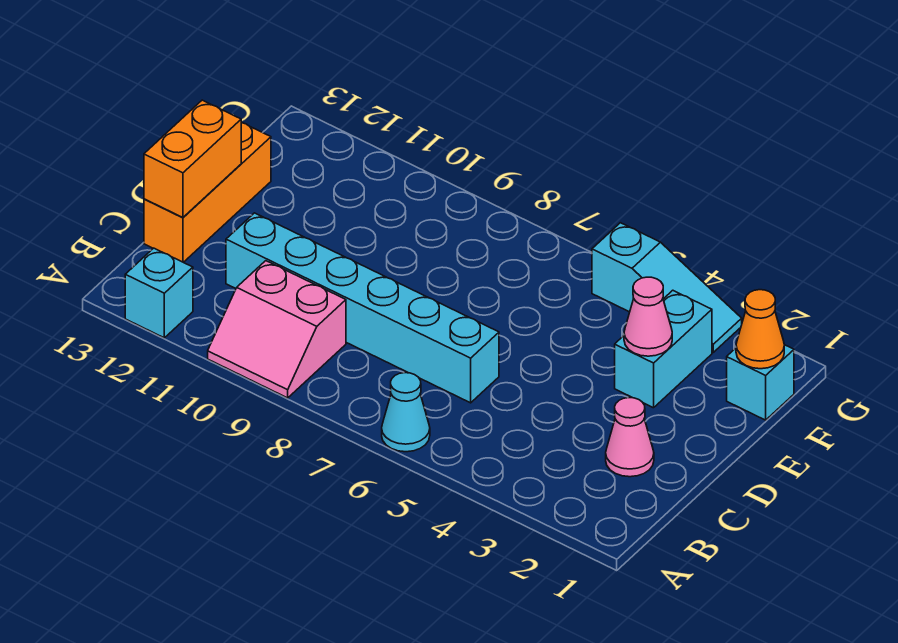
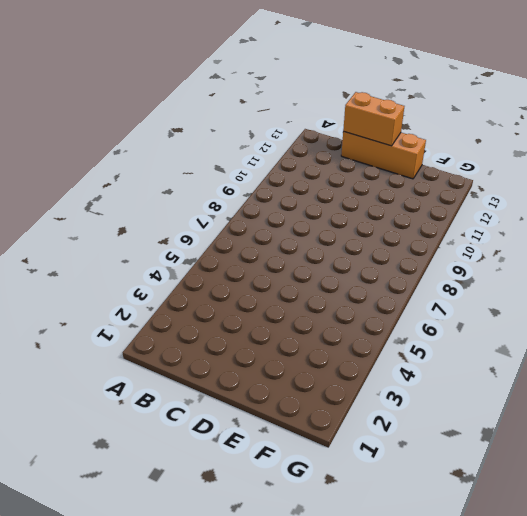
none -> cyan 1x1 cone [382,373,430,452]
none -> pink 2x2 slope [208,261,346,398]
none -> cyan 1x1 brick [125,248,193,338]

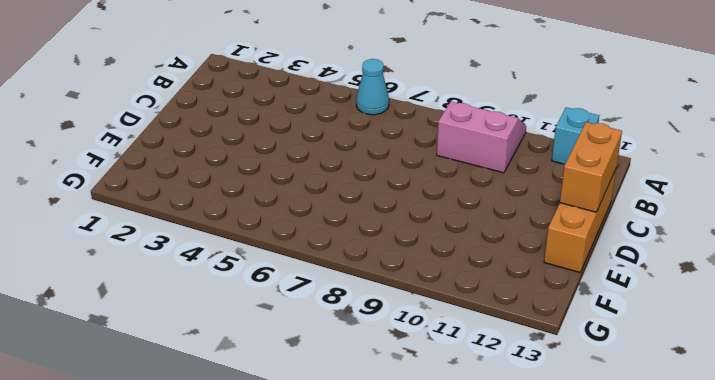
none -> pink 1x1 cone [606,398,654,477]
none -> cyan 1x6 brick [226,213,499,403]
none -> cyan 1x2 brick [615,290,712,408]

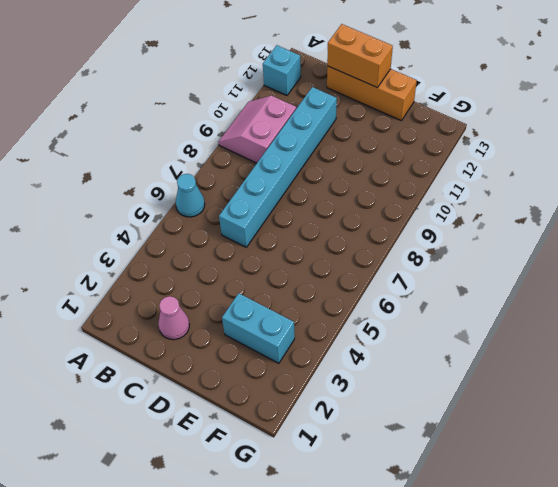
none -> cyan 1x1 brick [727,345,794,420]
none -> cyan 1x3 slope [592,223,742,352]
none -> pink 1x1 cone [624,277,672,356]

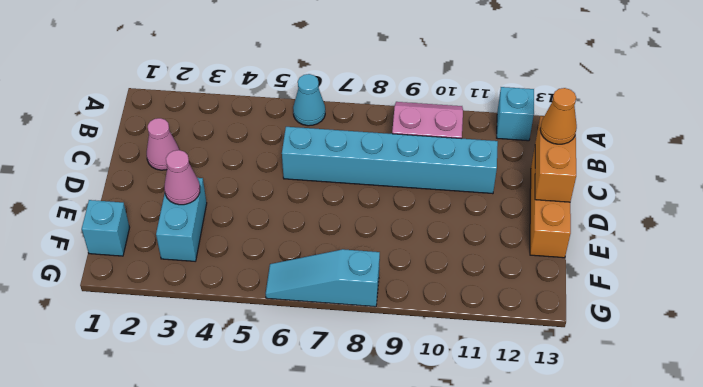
orange 1x1 cone [540,88,577,144] -> orange 1x1 cone moved to [736,290,784,369]
cyan 1x3 slope [266,249,380,307] -> cyan 1x3 slope moved to [592,223,742,352]

